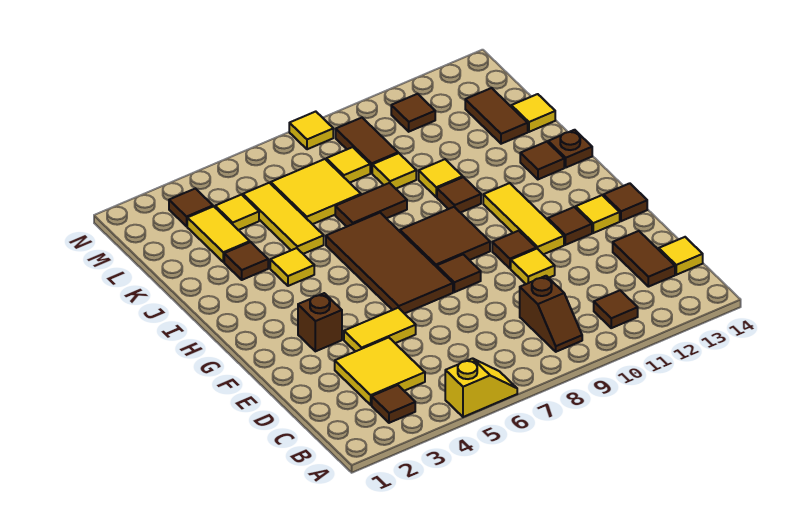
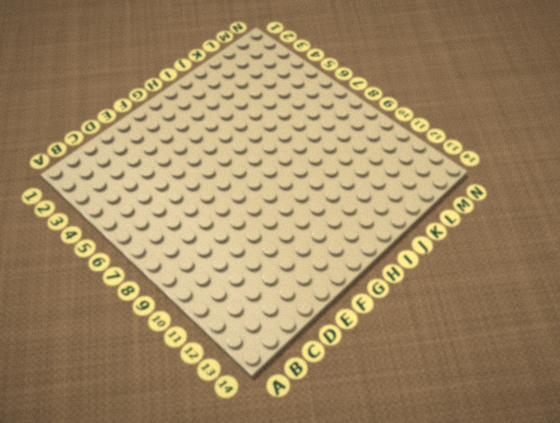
none -> yellow 1x2 slope [445,358,517,417]
none -> brown 1x1 tile [372,385,415,423]
none -> brown 1x2 slope [520,276,582,352]
none -> brown 1x1 tile [594,290,638,328]

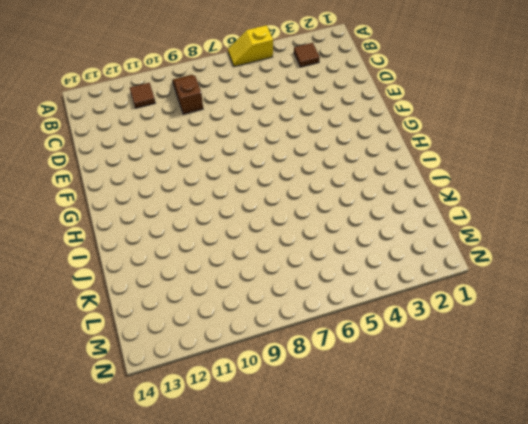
none -> yellow 2x2 tile [335,337,425,405]
none -> brown 1x2 tile [613,231,675,287]
none -> yellow 1x1 tile [659,237,703,275]
none -> yellow 1x2 tile [344,308,416,352]

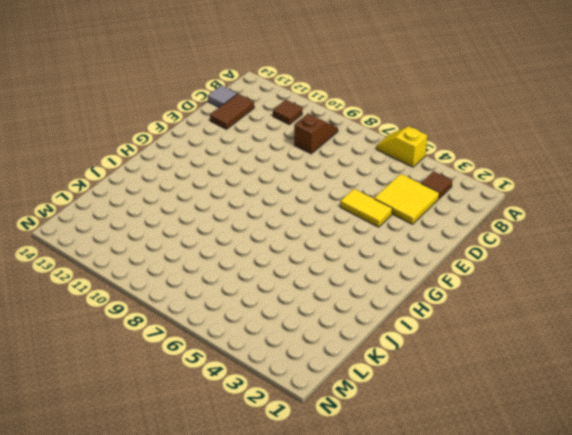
grey 1x1 tile [208,85,237,107] -> yellow 1x1 tile [659,237,703,275]
none -> yellow 1x1 tile [511,249,555,284]
none -> brown 1x1 brick [298,293,342,351]
none -> brown 2x4 tile [326,213,453,314]
none -> brown 1x1 tile [437,255,481,292]

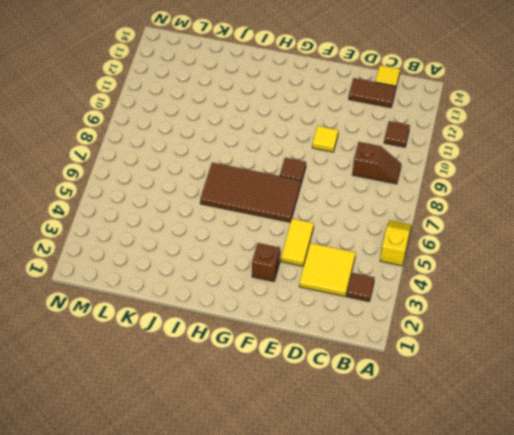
none -> brown 1x1 tile [492,231,536,268]
none -> yellow 1x3 tile [483,183,564,254]
none -> brown 1x1 tile [548,207,592,245]
none -> yellow 1x1 tile [576,195,620,233]

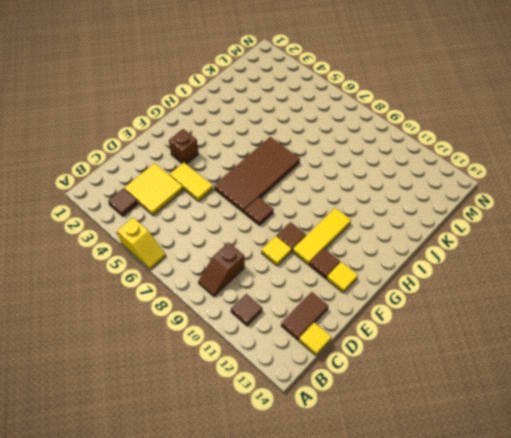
none -> brown 1x1 tile [603,183,647,221]
none -> brown 2x2 tile [400,207,490,267]
none -> yellow 1x1 tile [270,248,314,286]
none -> brown 1x1 tile [437,177,481,213]

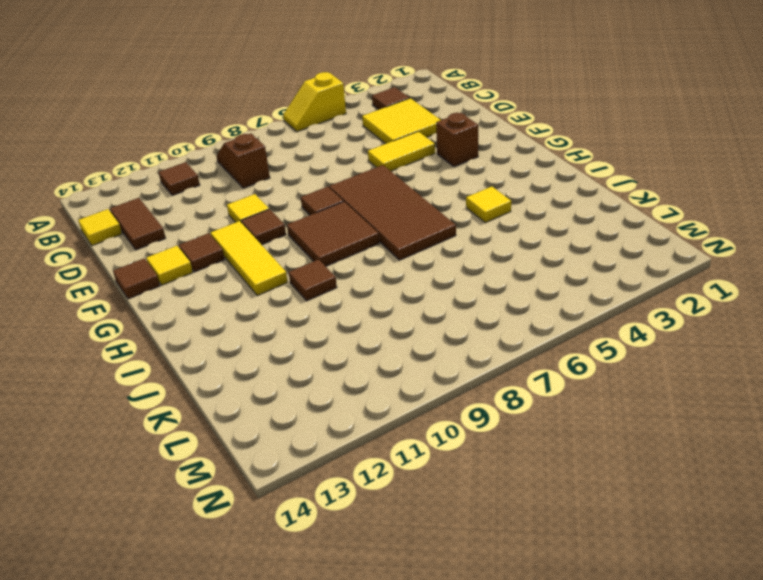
none -> brown 1x1 tile [520,142,564,179]
none -> brown 1x1 plate [548,130,592,167]
none -> brown 1x1 tile [224,242,268,280]
none -> yellow 1x3 tile [243,183,324,254]

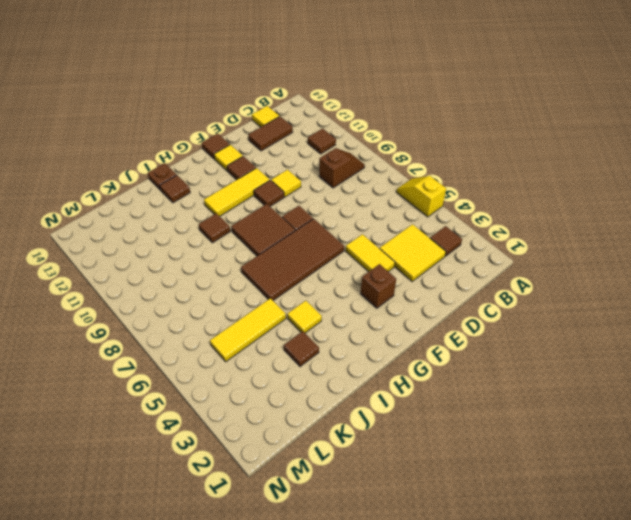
none -> brown 1x2 tile [335,183,407,227]
none -> yellow 1x1 tile [419,159,463,197]
none -> yellow 1x2 tile [187,206,250,262]
none -> yellow 2x2 tile [271,159,361,224]

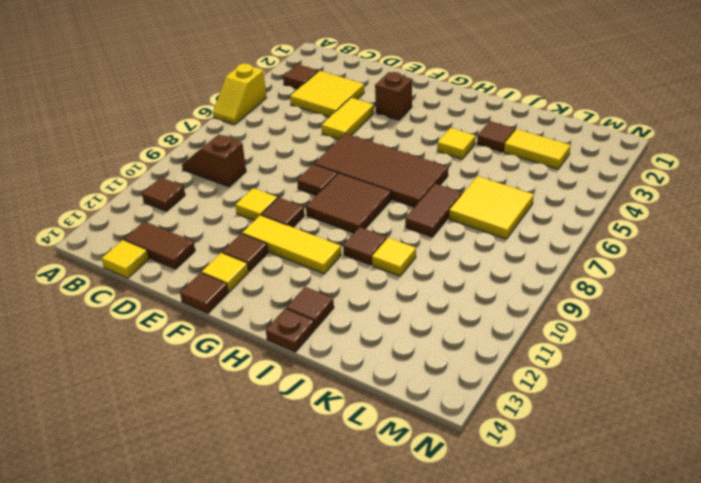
none -> yellow 1x3 tile [243,183,324,254]
none -> yellow 1x1 tile [372,153,416,189]
none -> brown 1x2 tile [465,88,528,144]
none -> yellow 1x1 tile [511,94,555,132]

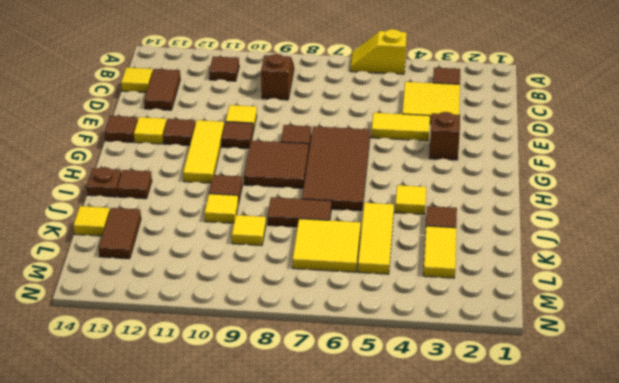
none -> yellow 1x1 tile [215,194,259,230]
none -> yellow 1x1 tile [326,147,370,183]
none -> brown 1x2 tile [336,118,398,173]
none -> brown 1x1 tile [169,188,213,226]

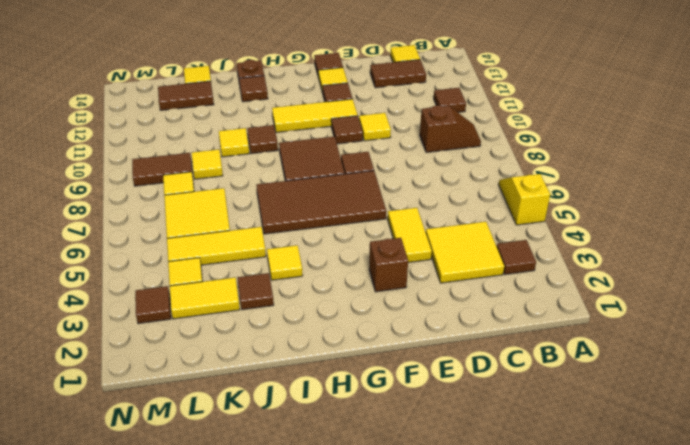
none -> brown 1x2 tile [335,183,407,227]
none -> brown 1x1 tile [391,94,435,132]
none -> yellow 1x1 tile [289,112,333,149]

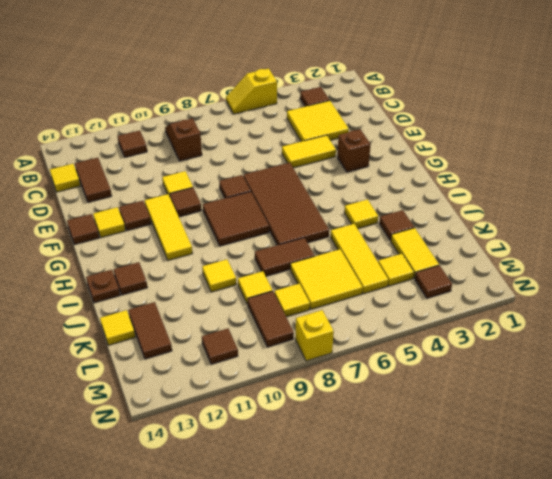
yellow 1x1 brick [295,310,334,361] -> yellow 1x1 tile [289,112,333,149]
none -> brown 1x1 tile [437,177,481,213]

